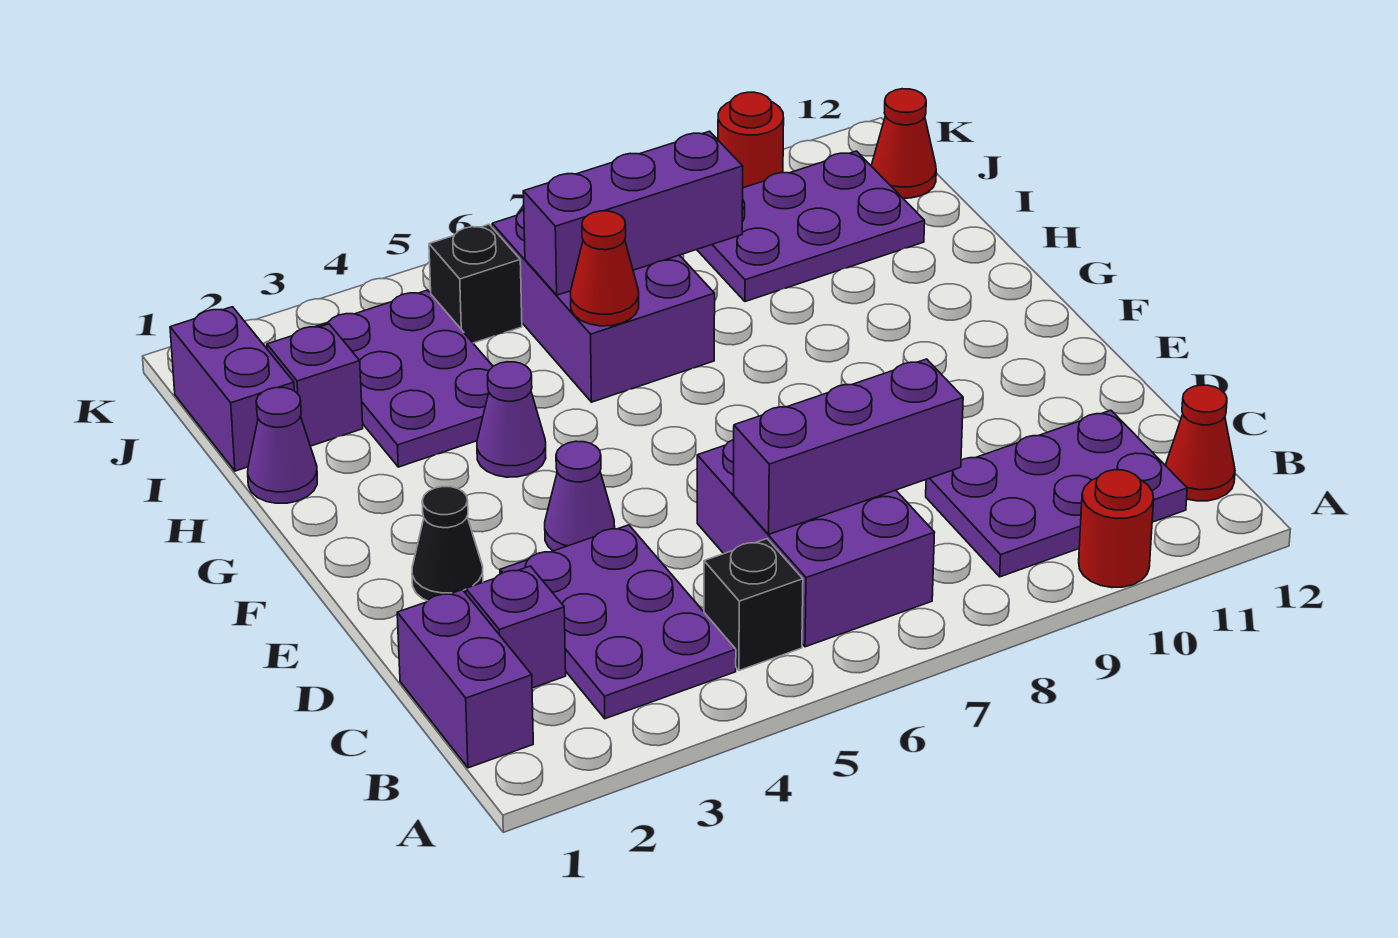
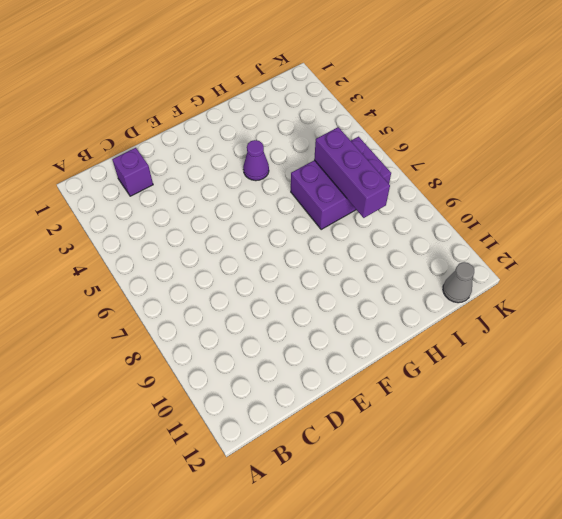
grey 1x1 cone [443,262,474,303] -> red 1x1 cone [871,89,936,198]
none -> red 1x1 round brick [1079,470,1154,588]
none -> purple 1x2 brick [397,590,533,768]
none -> purple 2x3 plate [500,525,736,719]

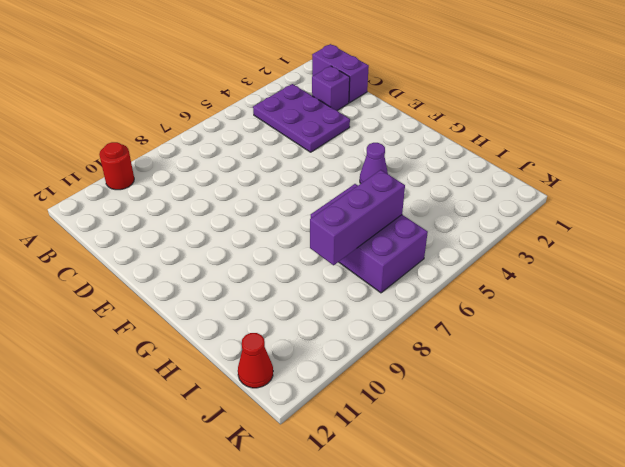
none -> black 1x1 brick [704,539,803,671]
none -> purple 2x3 brick [697,440,935,647]
none -> purple 2x3 plate [926,410,1187,577]

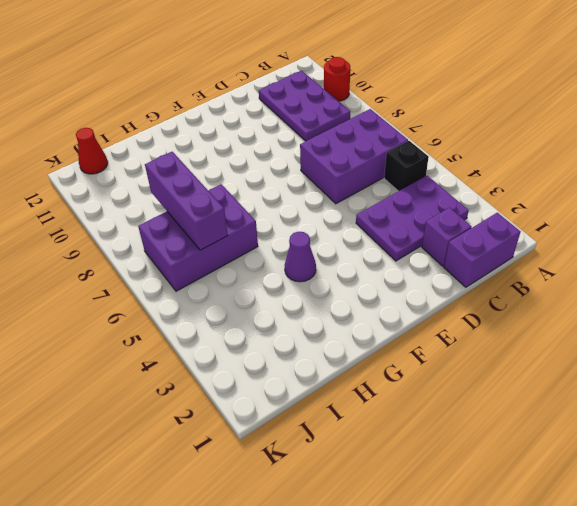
none -> red 1x1 cone [1165,385,1235,501]
none -> black 1x1 cone [412,487,483,601]
none -> purple 1x1 cone [545,441,615,551]

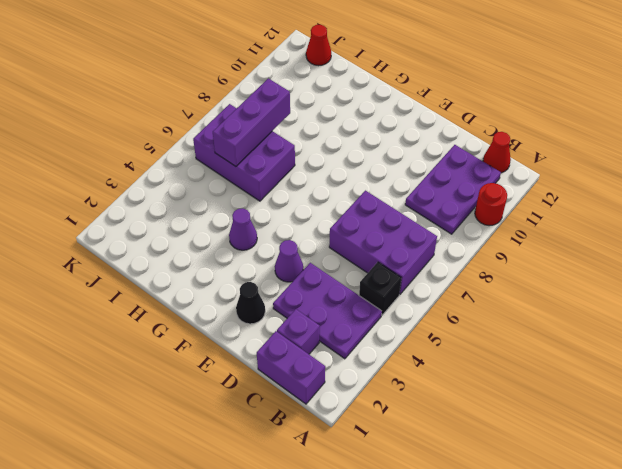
none -> purple 1x1 cone [248,388,317,503]
none -> purple 2x3 plate [315,290,493,467]
none -> purple 1x2 brick [170,307,294,471]

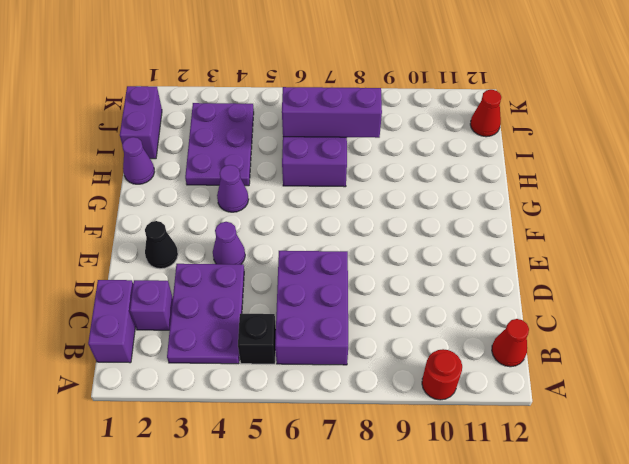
none -> purple 2x3 plate [926,410,1187,577]
none -> purple 1x1 brick [267,324,363,446]
none -> purple 2x3 plate [697,151,925,302]

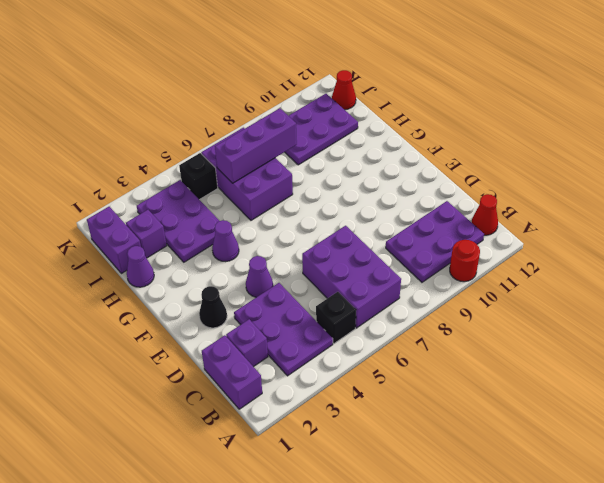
none -> red 1x1 round brick [718,92,784,188]
none -> purple 1x3 brick [734,359,963,534]
none -> red 1x1 cone [571,211,639,326]

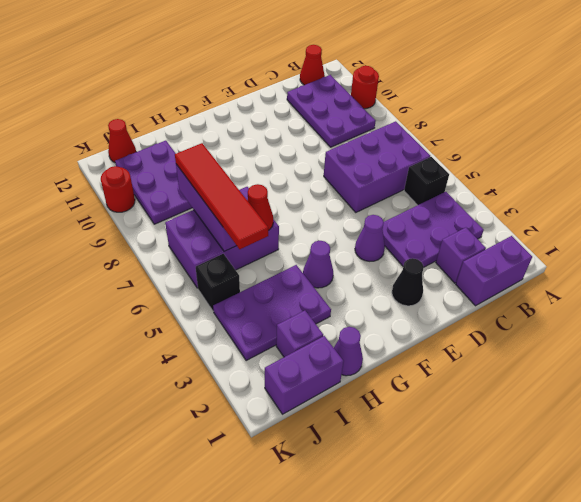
red 1x4 tile [175,143,268,249] -> none
none -> purple 1x3 brick [734,359,963,534]

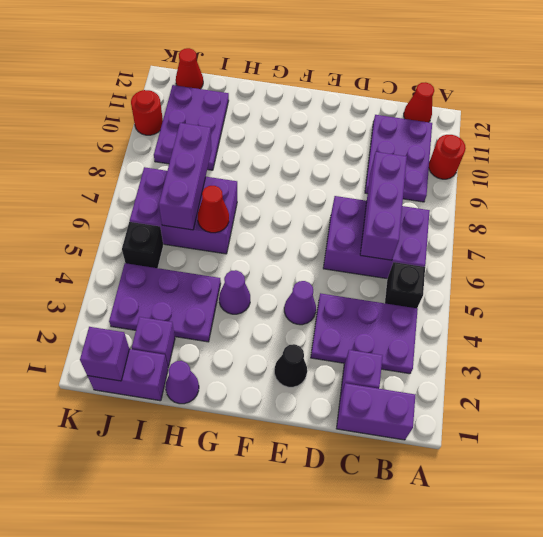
purple 1x1 brick [80,327,129,381] -> none

